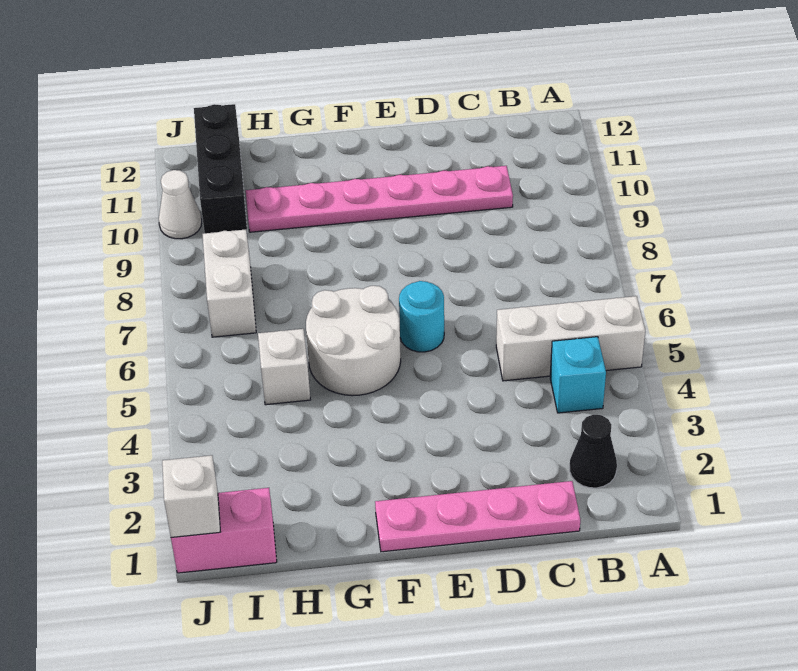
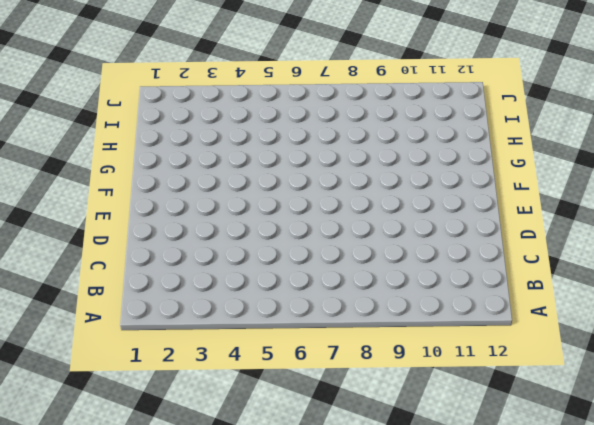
none -> white 1x3 brick [496,296,645,381]
none -> black 1x1 cone [570,415,617,488]
none -> cyan 1x1 brick [550,337,606,413]

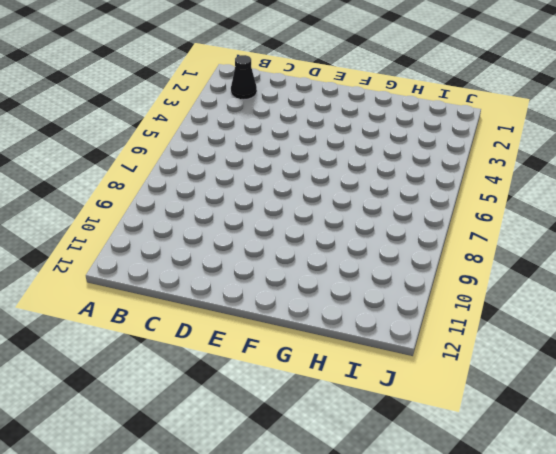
none -> white 1x3 brick [496,296,645,381]
none -> cyan 1x1 brick [550,337,606,413]
none -> pink 1x4 plate [375,481,580,552]

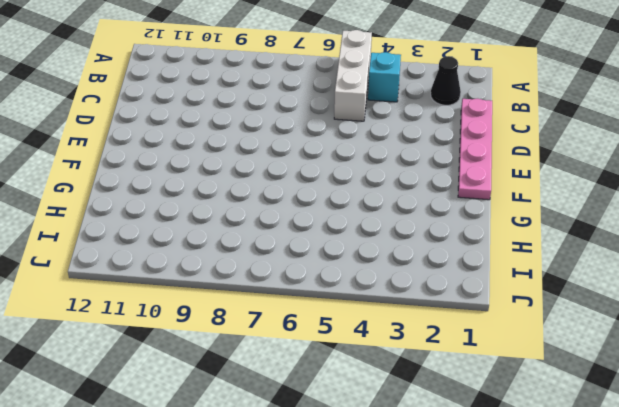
none -> pink 1x6 plate [246,166,513,232]
none -> cyan 1x1 round brick [399,281,444,352]
none -> white 2x2 round brick [306,286,401,396]

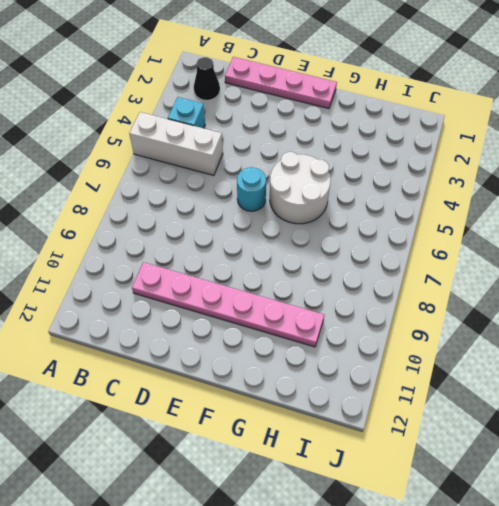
none -> white 1x1 brick [258,329,310,405]
none -> pink 1x2 brick [171,488,277,573]
none -> white 1x2 brick [203,230,256,337]

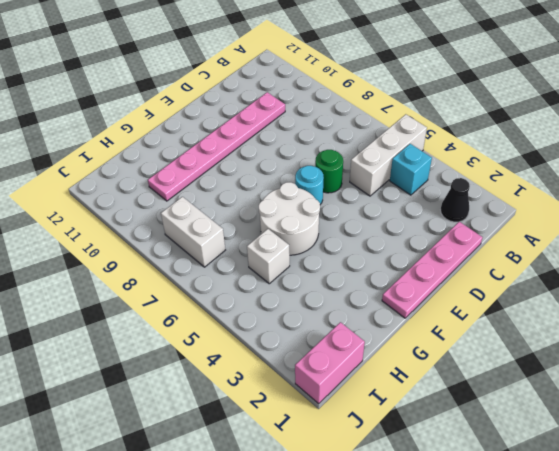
green 1x1 round brick [315,150,343,193] -> none
none -> black 1x3 brick [194,104,247,233]
none -> white 1x1 cone [159,170,202,239]
none -> white 1x1 brick [162,455,220,537]

